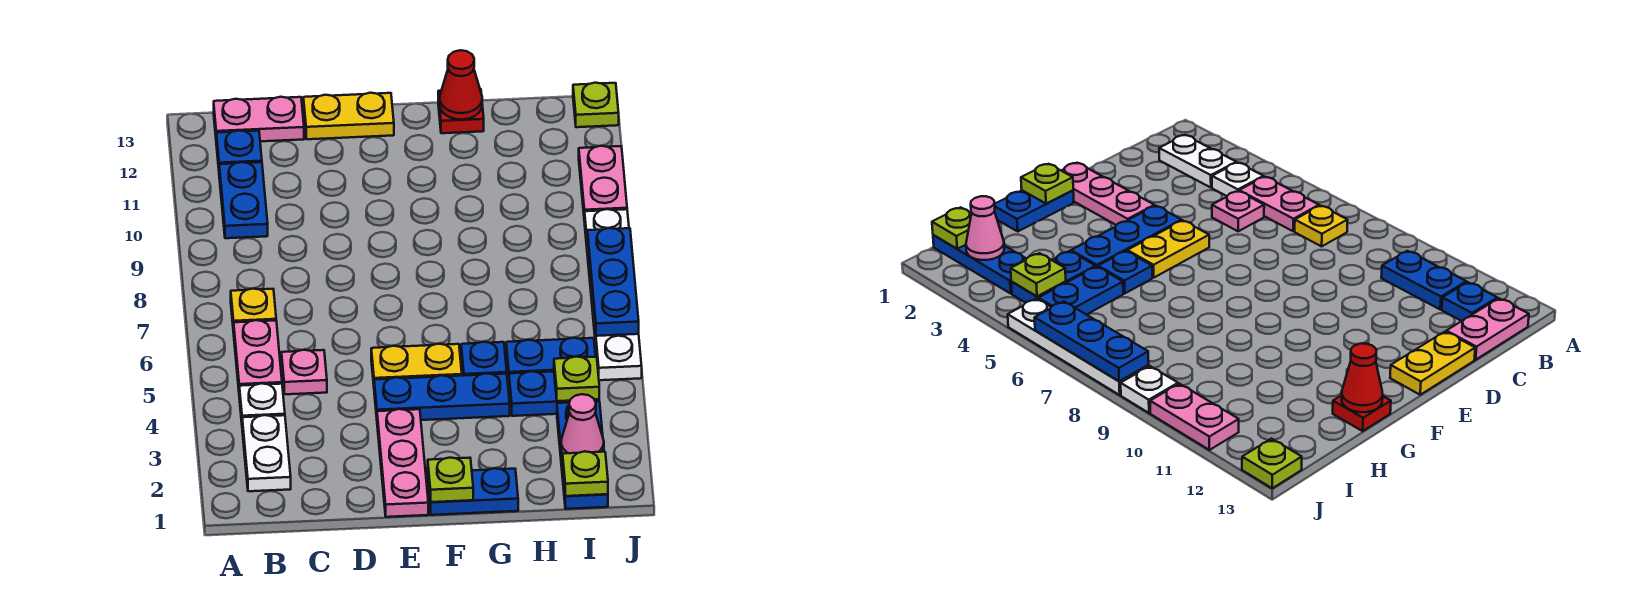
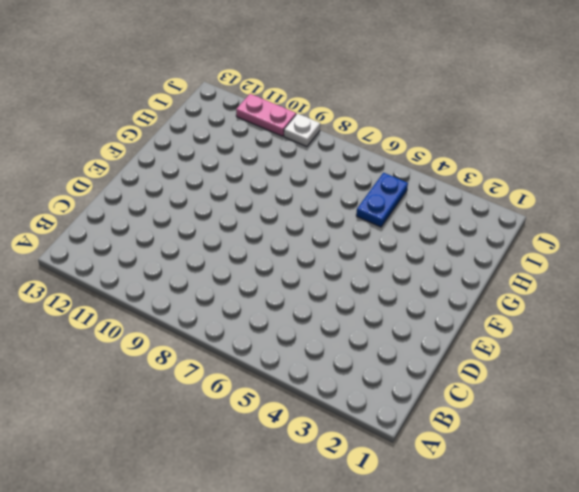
none -> white 1x2 plate [242,415,291,491]
none -> white 1x1 plate [239,383,285,421]
none -> pink 1x2 plate [234,320,282,388]

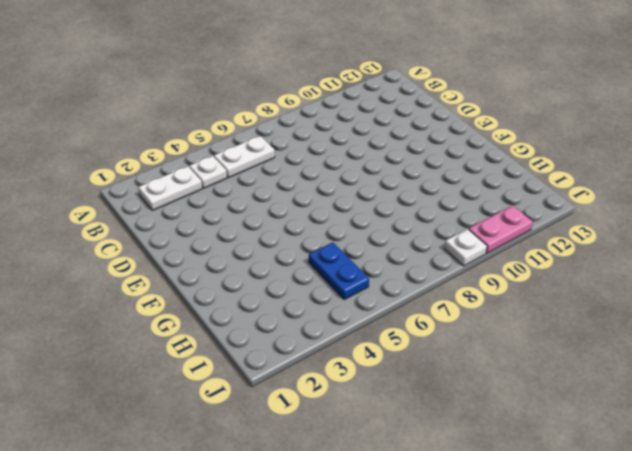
white 1x2 plate [214,136,275,178] -> pink 1x2 plate [234,320,282,388]
none -> yellow 1x1 plate [231,289,276,333]
none -> blue 1x2 plate [219,162,268,238]
none -> blue 1x1 plate [216,130,262,168]

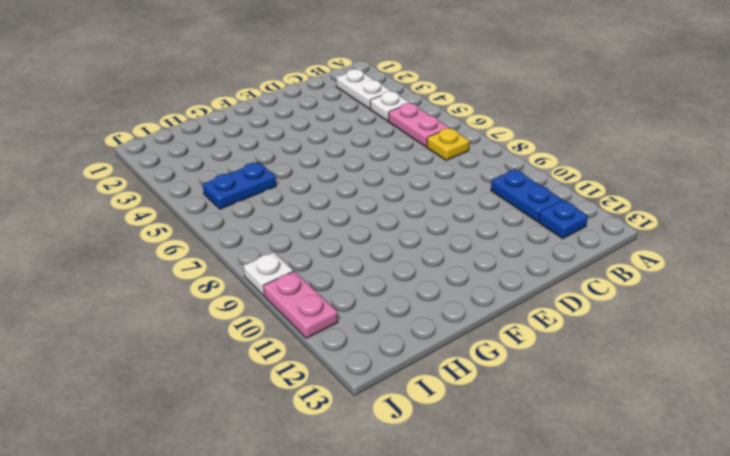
none -> pink 1x2 plate [214,97,304,141]
none -> pink 1x1 plate [281,350,327,394]
none -> yellow 1x2 plate [303,93,394,139]

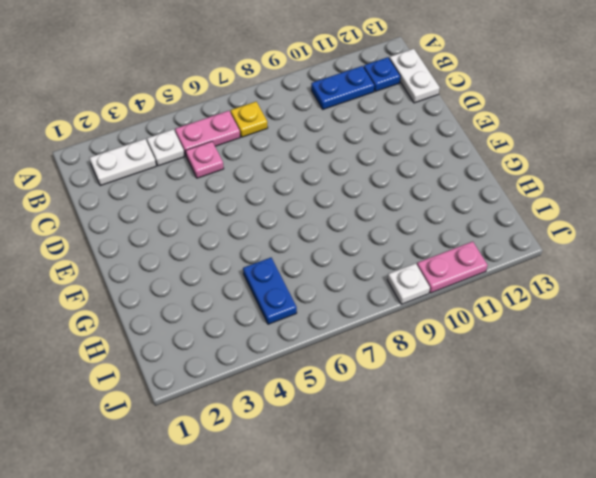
white 1x2 plate [389,49,440,103] -> pink 1x2 plate [214,97,304,141]
none -> yellow 1x2 plate [303,93,394,139]
none -> pink 1x3 plate [377,409,428,517]
none -> blue 1x3 plate [374,373,510,420]

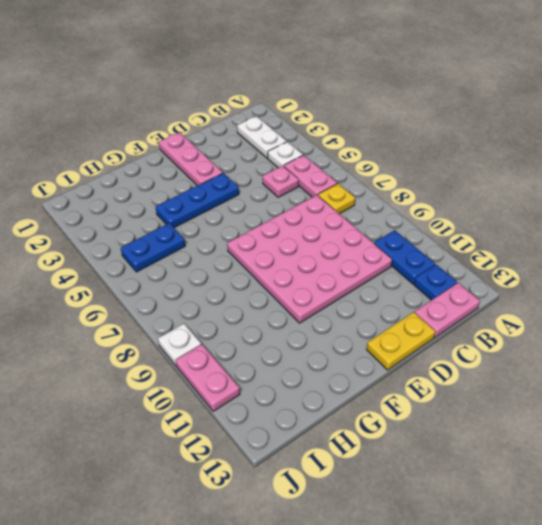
pink 4x4 plate [227,195,392,323] -> none
none -> yellow 1x2 plate [371,344,462,384]
none -> blue 1x2 plate [428,468,518,515]
none -> blue 1x1 plate [461,342,507,376]

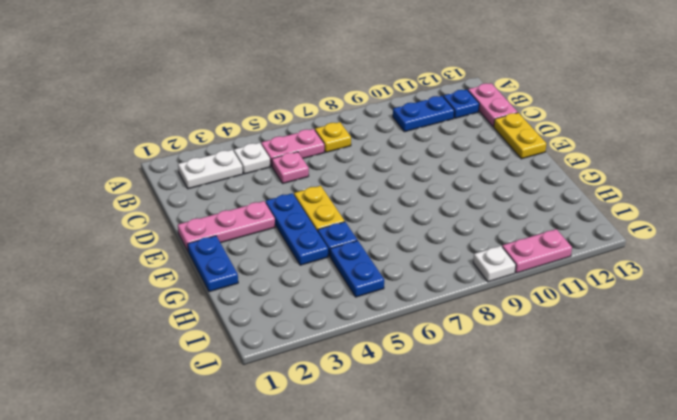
none -> red 1x1 plate [438,89,484,133]
none -> blue 1x2 plate [509,371,599,416]
none -> blue 1x3 plate [557,401,608,509]

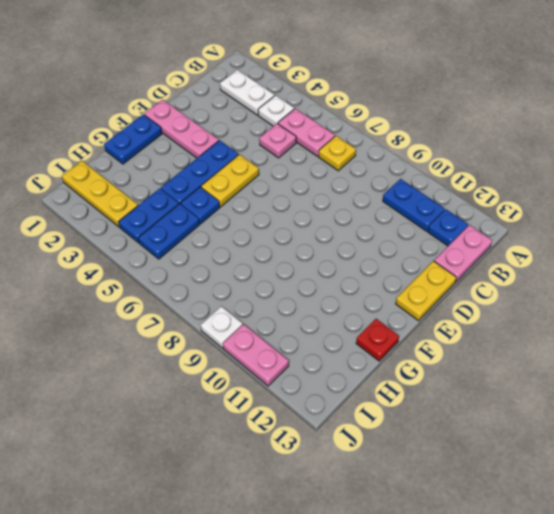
yellow 1x3 plate [62,161,138,227] -> blue 1x3 plate [557,401,608,509]
none -> white 1x4 plate [587,244,642,380]
none -> lime 1x1 plate [573,83,619,127]
none -> lime 1x1 plate [428,458,473,502]

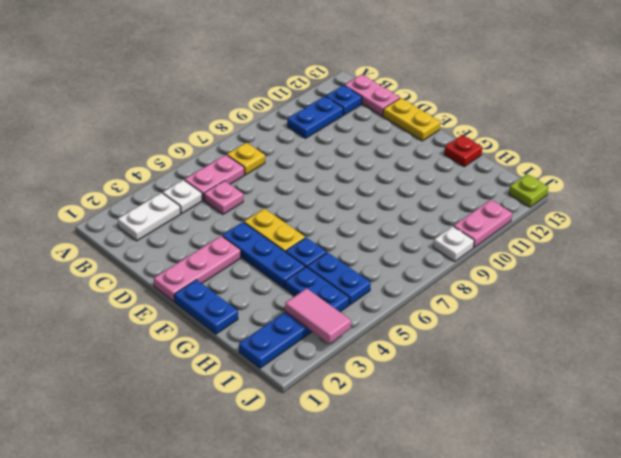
pink 1x2 tile [285,288,351,344] -> none
none -> white 1x4 plate [587,244,642,380]
none -> lime 1x1 plate [428,458,473,502]
none -> red 1x1 cone [440,50,482,120]

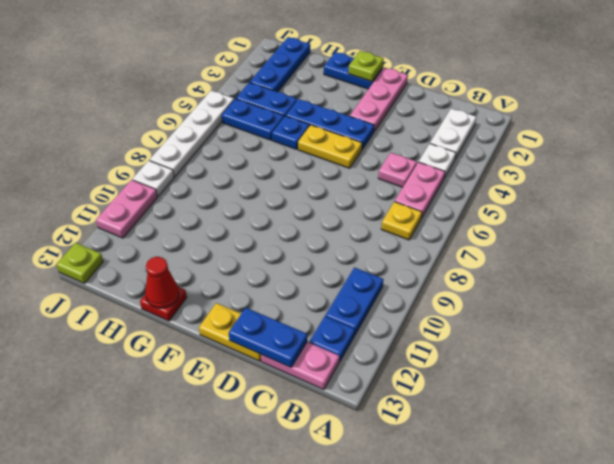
blue 1x2 plate [229,308,307,367] -> none
none -> lime 1x1 plate [563,451,608,496]
none -> pink 1x1 cone [561,394,604,454]
none -> lime 1x1 plate [554,357,599,401]

